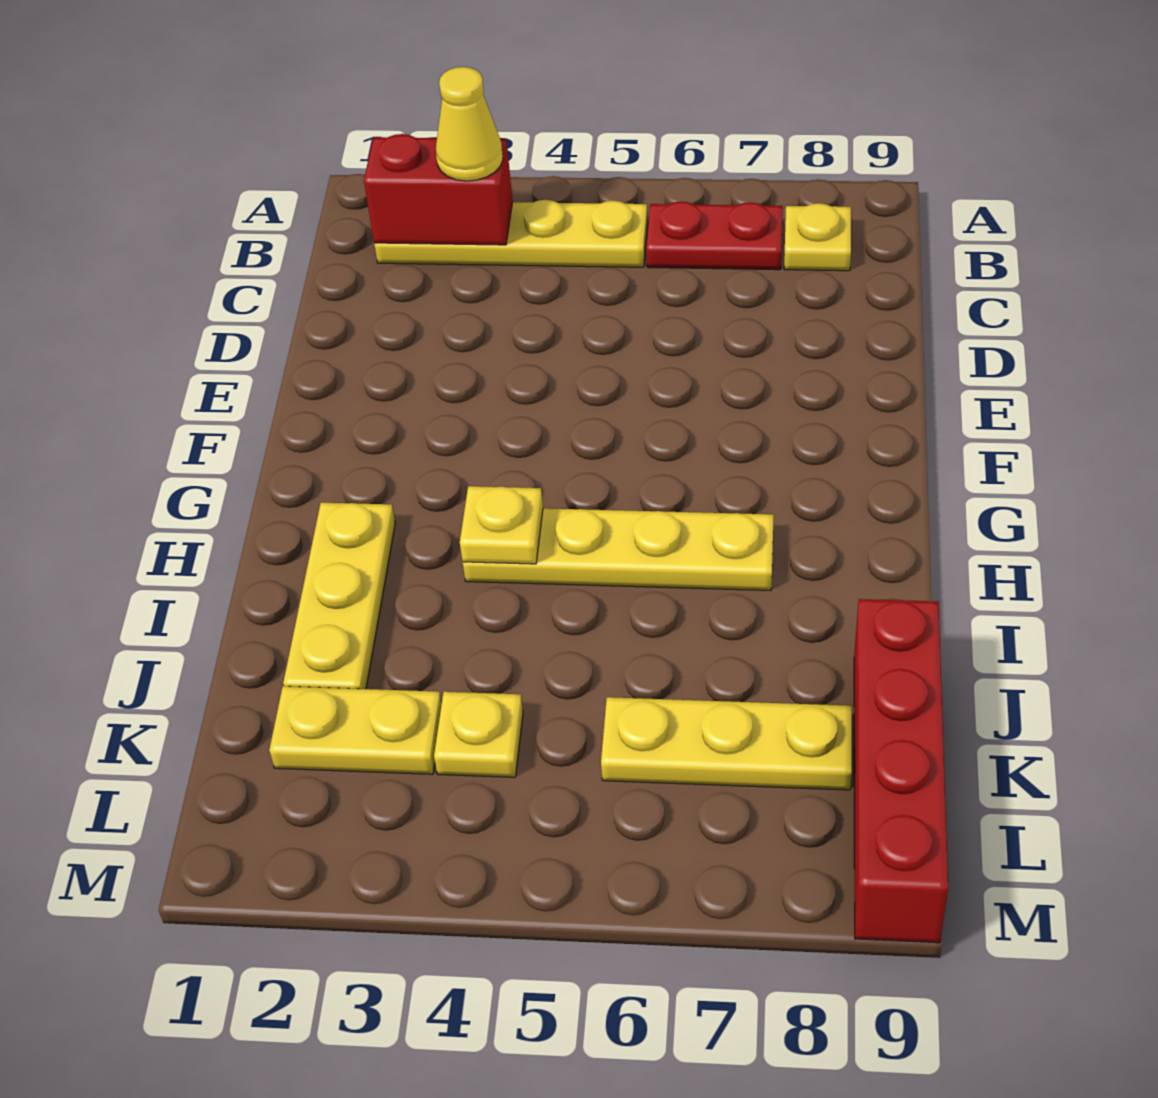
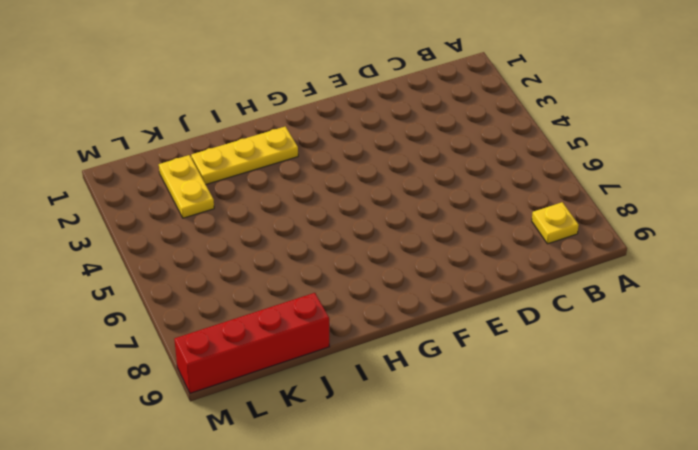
none -> yellow 1x4 plate [374,200,648,267]
none -> red 1x2 plate [646,201,783,270]
none -> yellow 1x4 plate [463,508,774,590]

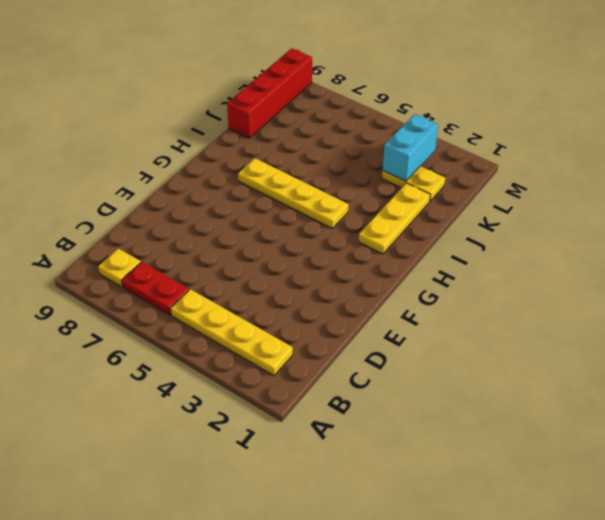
cyan 1x2 brick [383,114,438,181] -> none
none -> yellow 1x1 plate [434,692,523,777]
none -> yellow 1x3 plate [601,697,852,790]
none -> red 1x2 brick [364,134,513,245]

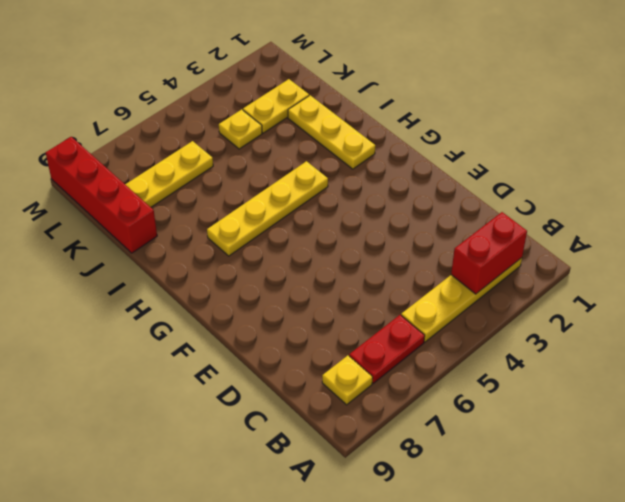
none -> yellow 1x1 plate [460,486,543,564]
none -> yellow 1x1 cone [436,67,503,181]

